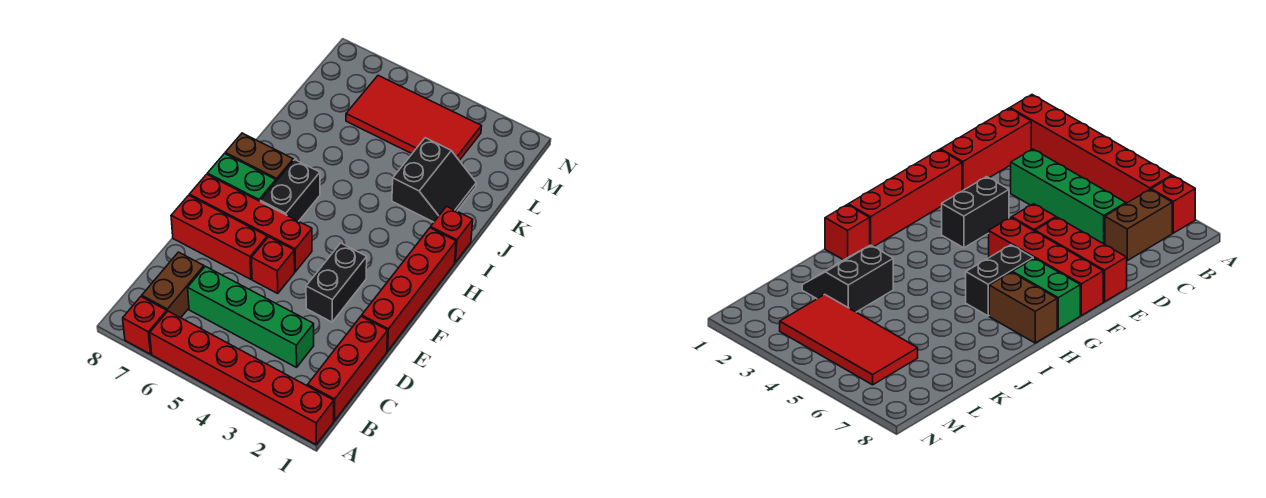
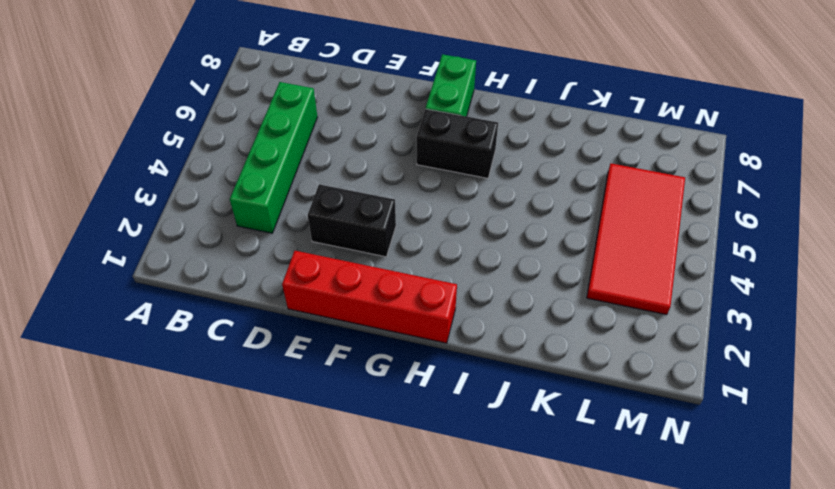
none -> red 1x6 brick [150,311,334,445]
none -> red 1x1 brick [123,297,167,354]
none -> red 1x3 brick [308,316,388,421]

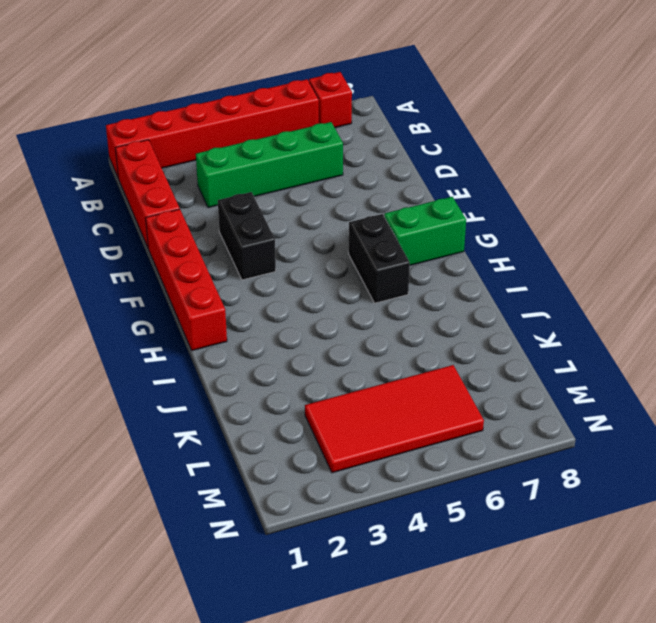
none -> brown 1x2 brick [142,252,204,318]
none -> red 1x1 brick [251,237,295,293]
none -> red 1x3 brick [171,195,267,279]

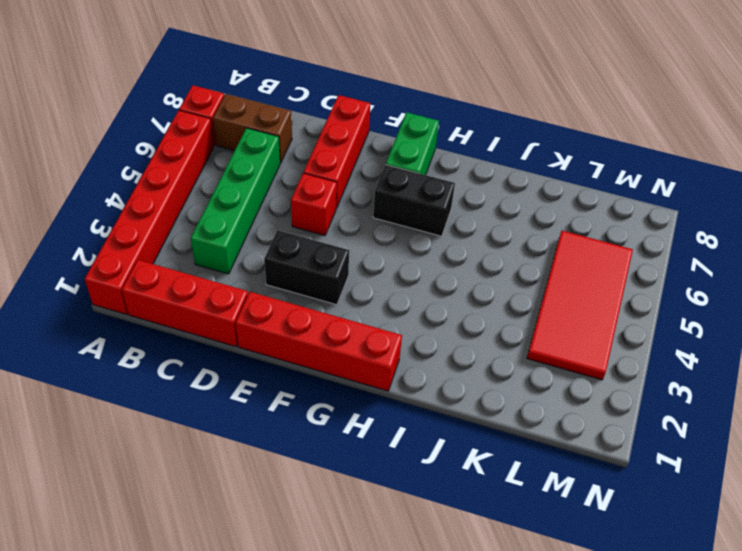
none -> red 1x4 brick [189,174,312,272]
none -> brown 1x2 brick [225,133,293,181]
none -> red 1x1 brick [431,206,473,262]

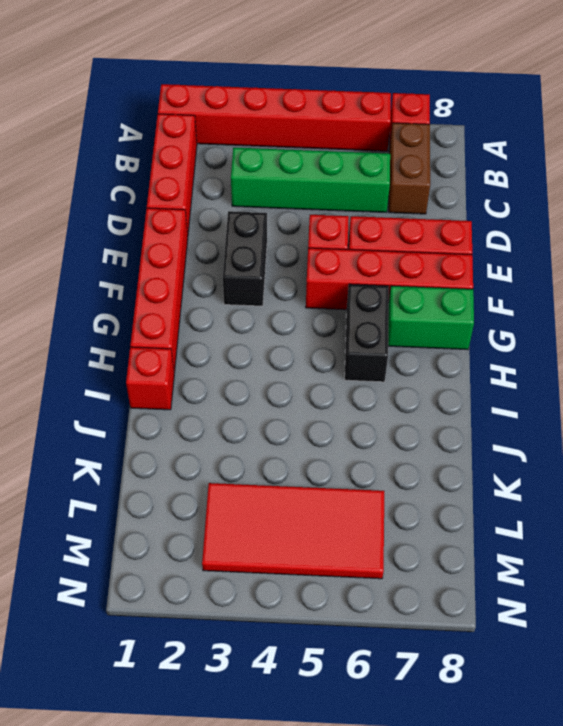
none -> brown 1x2 brick [225,133,293,181]
none -> black 2x2 slope [392,138,476,222]

